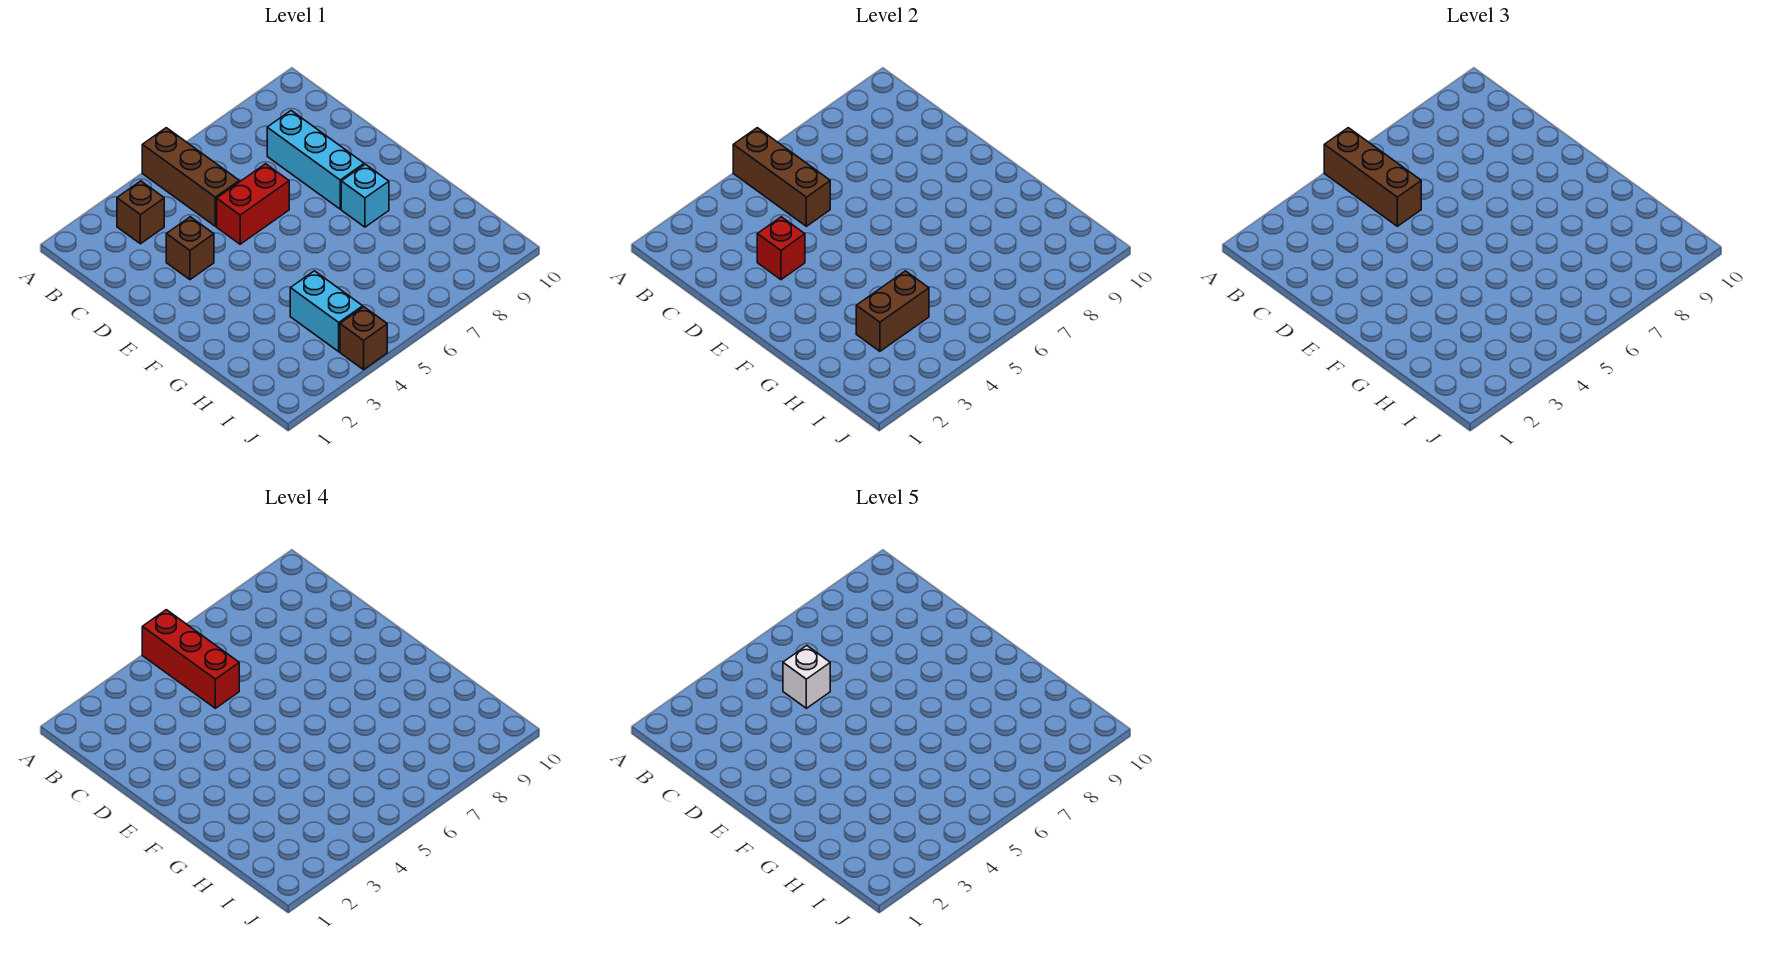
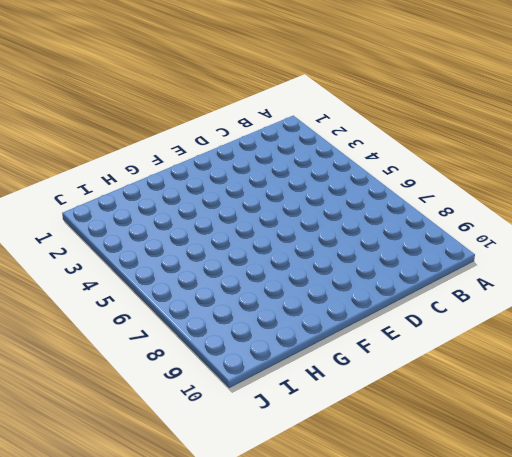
none -> brown 1x3 brick [142,128,239,226]
none -> brown 1x1 brick [117,181,164,244]
none -> cyan 1x3 brick [267,111,364,209]

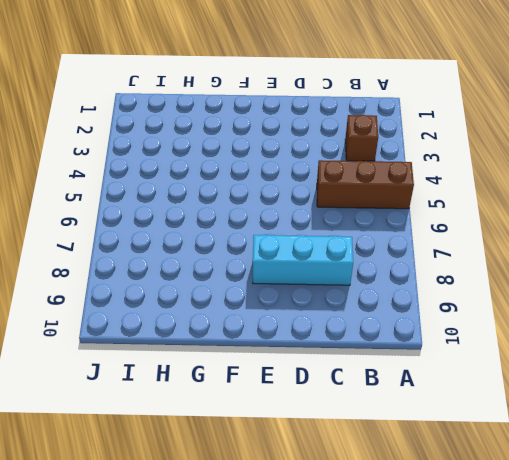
none -> brown 1x1 brick [166,217,214,280]
none -> red 1x2 brick [217,164,289,244]
none -> cyan 1x1 brick [341,164,389,227]

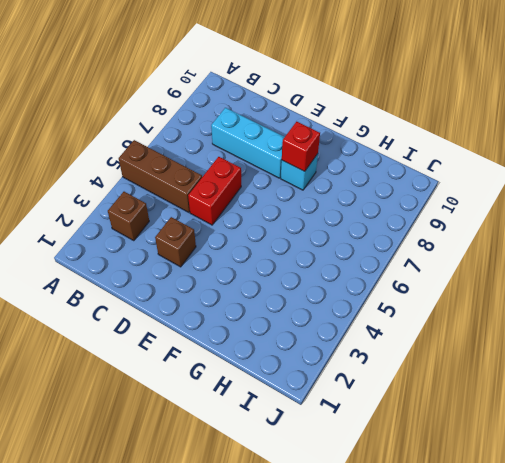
red 1x1 brick [282,122,320,171] -> red 1x1 brick moved to [757,217,805,280]
none -> cyan 1x2 brick [290,271,363,352]
none -> brown 1x1 brick [340,307,387,370]
none -> brown 1x3 brick [733,128,830,226]

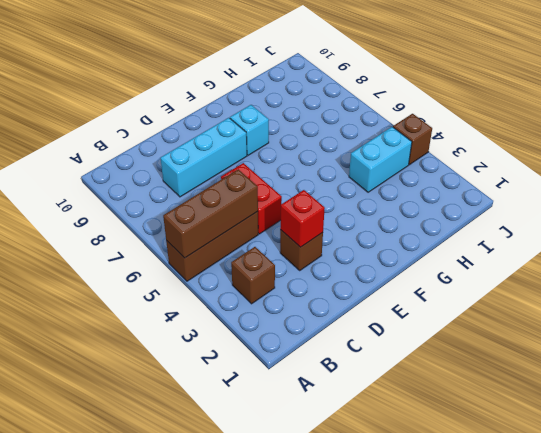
none -> brown 1x2 brick [856,271,929,351]
none -> brown 1x3 brick [1324,128,1421,226]
none -> red 1x3 brick [142,610,239,708]

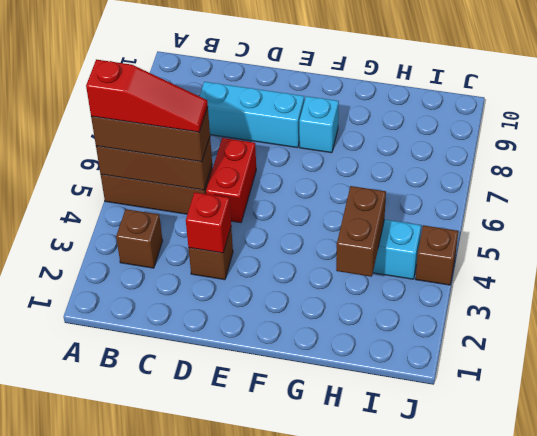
red 1x3 slope [86,60,208,132] -> red 1x3 brick [142,610,239,708]
none -> white 1x1 brick [783,646,830,708]

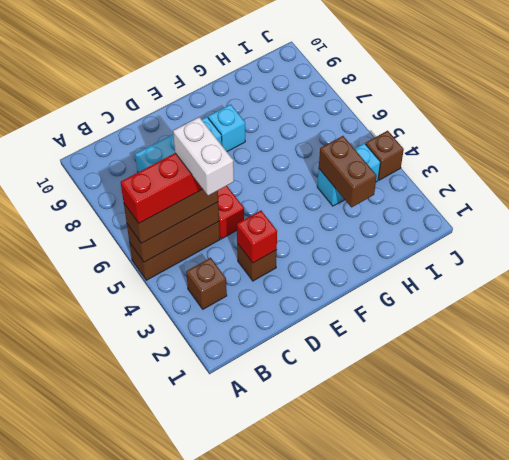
white 1x2 brick [173,117,234,196] -> white 1x1 brick [783,646,830,708]

